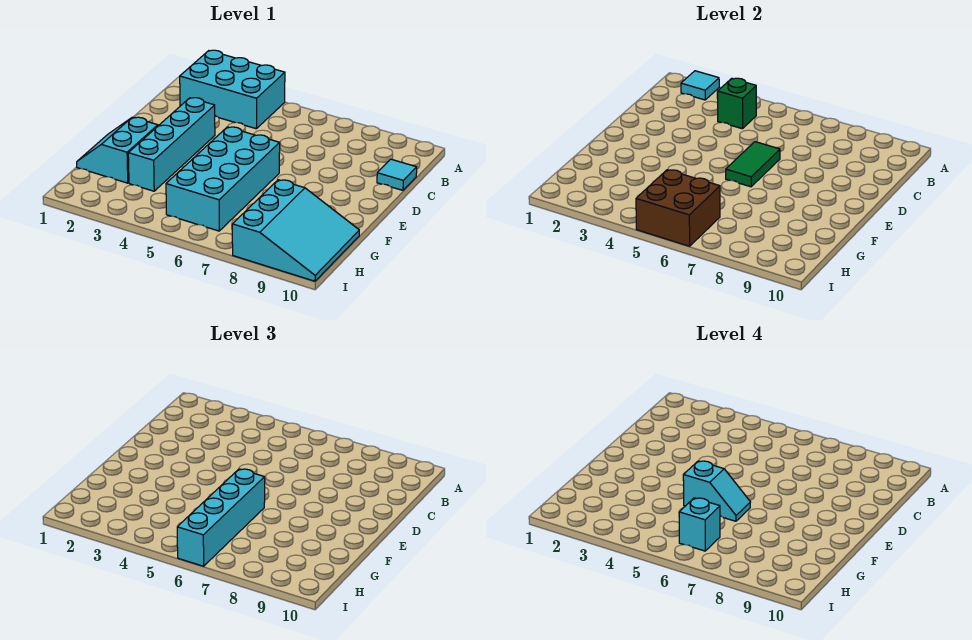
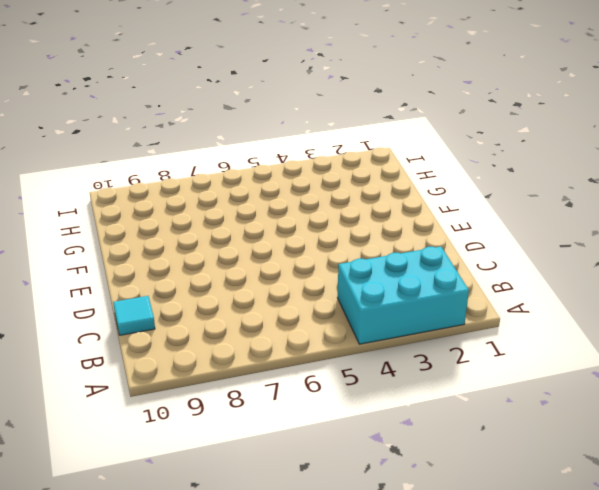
none -> cyan 1x4 brick [128,98,215,191]
none -> cyan 2x4 brick [166,127,280,231]
none -> cyan 2x2 slope [77,117,158,183]

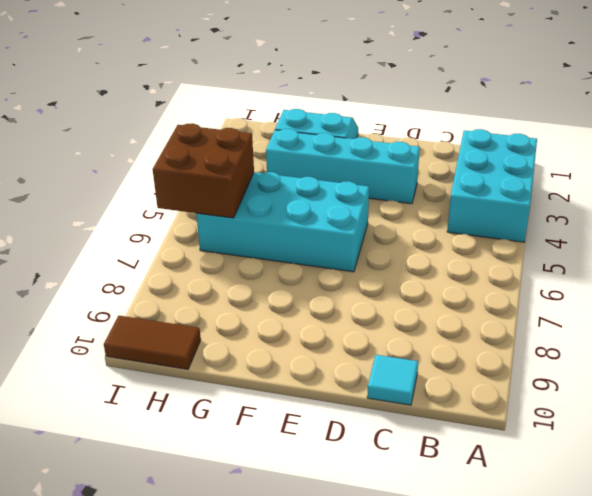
brown 1x2 tile [104,316,201,369] -> cyan 3x3 slope [232,180,359,281]
none -> cyan 1x1 tile [681,71,719,100]
none -> green 1x1 brick [718,78,756,129]
none -> green 1x2 tile [726,142,780,187]

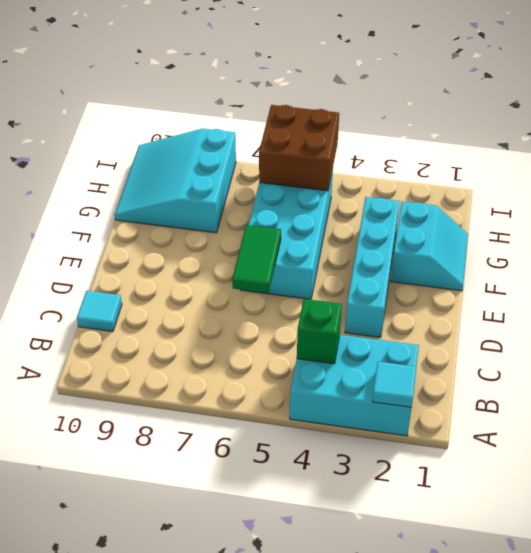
none -> cyan 1x4 brick [177,469,265,566]
none -> cyan 1x2 slope [683,461,750,521]
none -> cyan 1x1 brick [679,498,720,551]

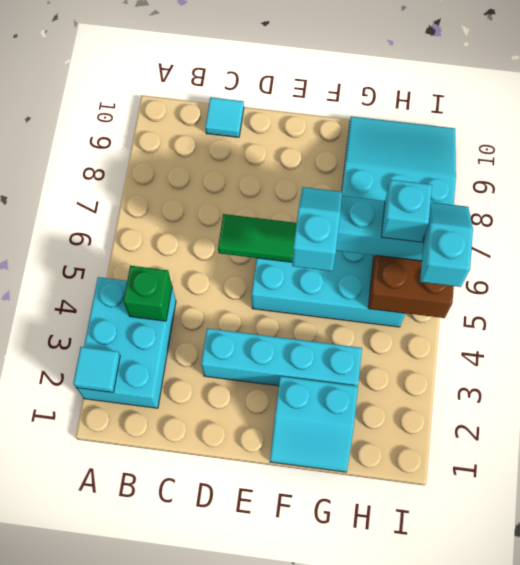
cyan 1x2 slope [420,202,473,287] -> none

